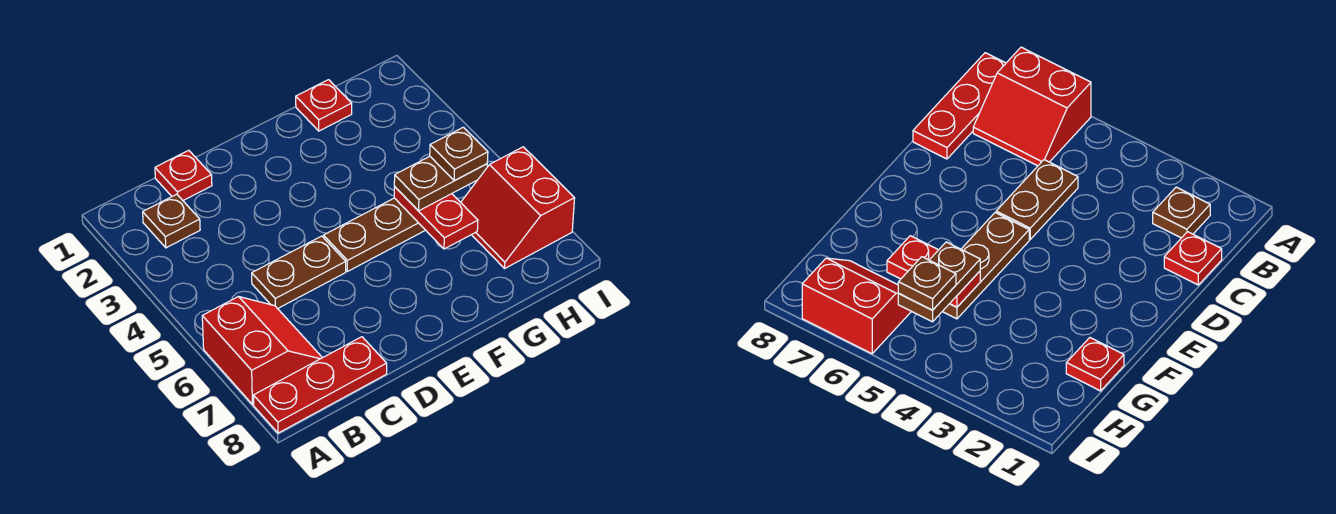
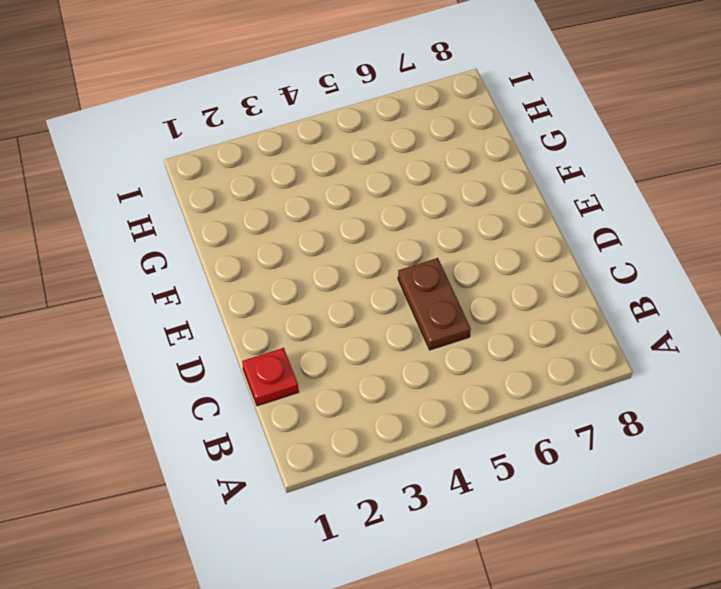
none -> red 2x2 slope [202,297,322,405]
none -> red 1x3 plate [253,337,387,433]

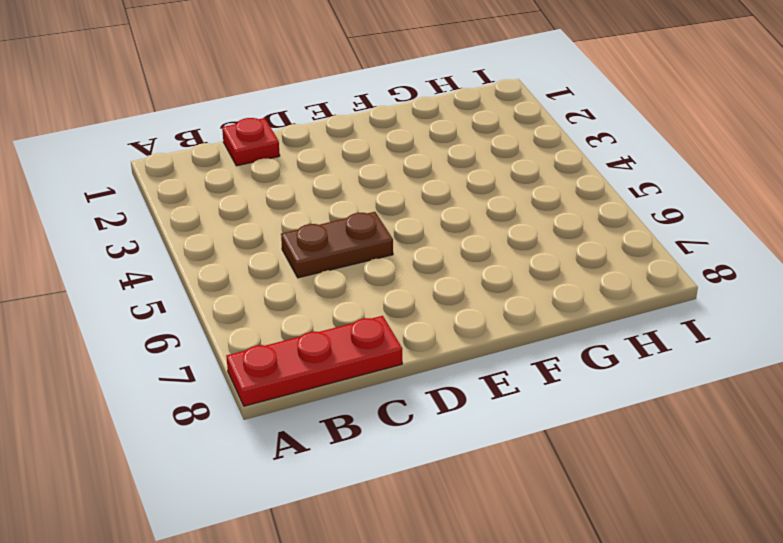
none -> red 2x2 slope [202,297,322,405]
none -> brown 1x1 plate [143,194,200,248]

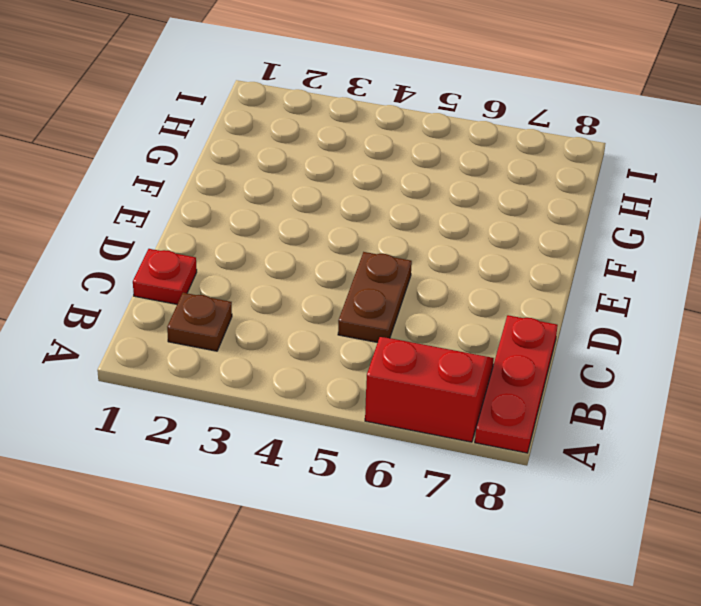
none -> brown 1x3 plate [324,198,425,271]
none -> red 1x1 plate [296,80,352,131]

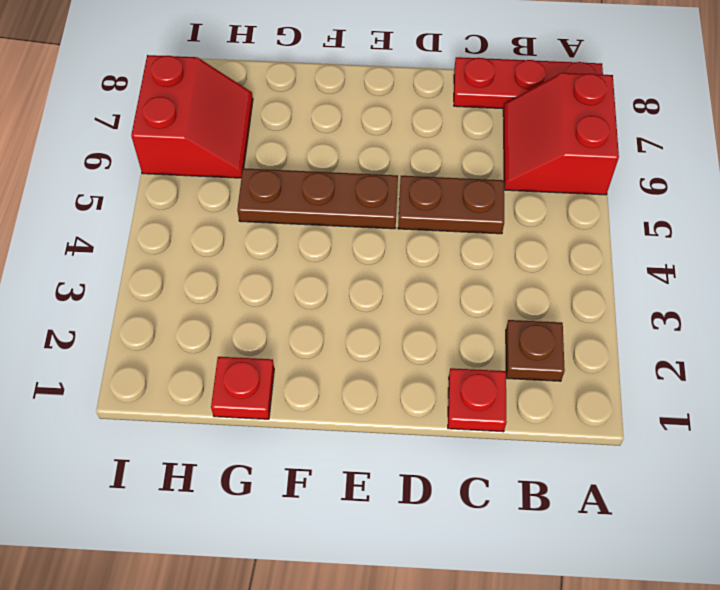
none -> red 1x2 plate [394,187,478,249]
none -> brown 1x2 plate [394,156,487,211]

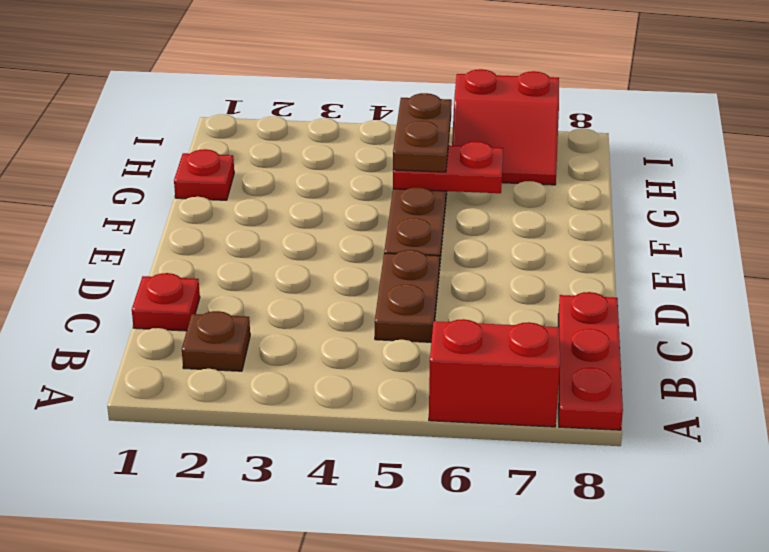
none -> brown 1x1 plate [430,127,488,181]

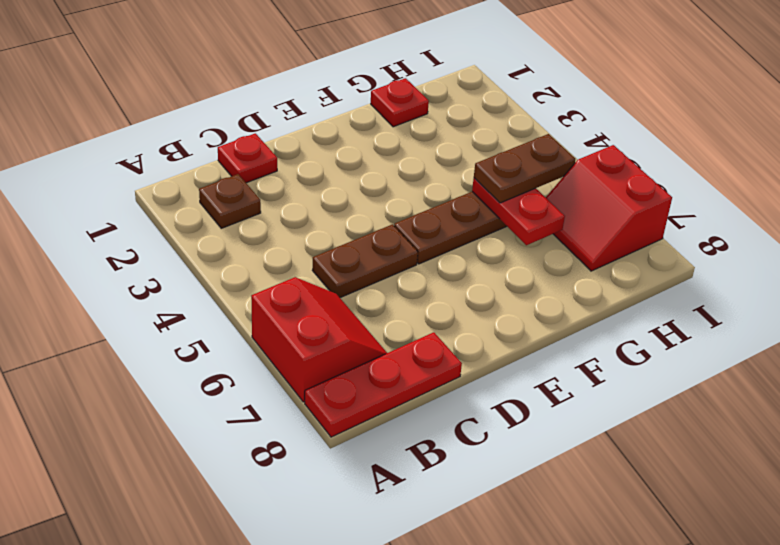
none -> brown 1x1 plate [430,127,488,181]

